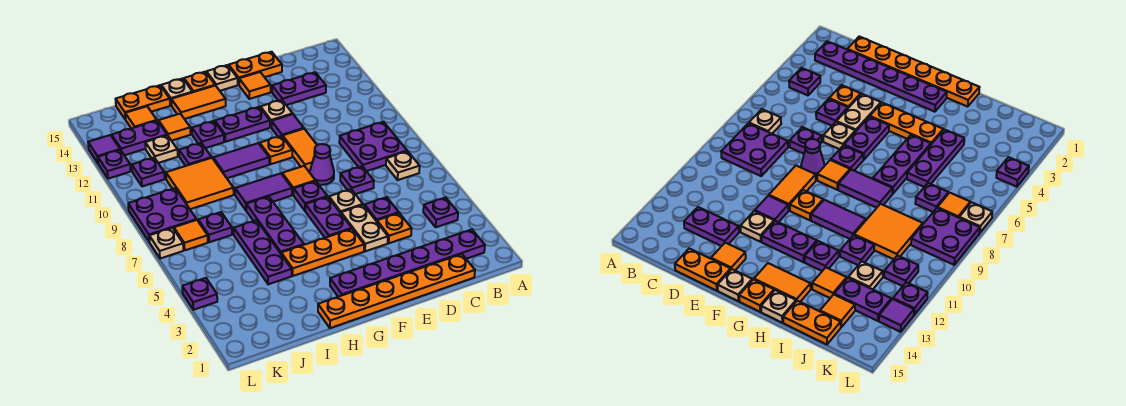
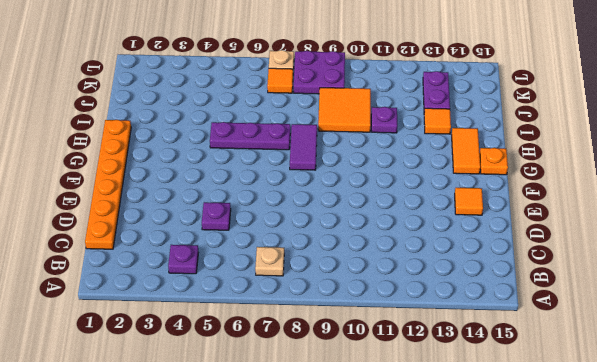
none -> purple 1x6 plate [330,230,485,297]
none -> purple 2x2 plate [339,122,407,171]
none -> purple 1x2 plate [272,72,326,105]
none -> orange 1x1 plate [377,213,412,243]

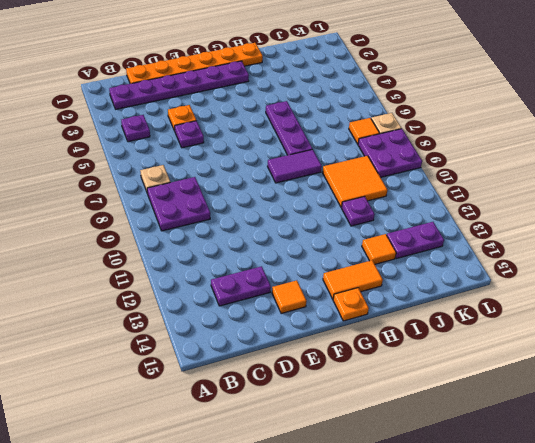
none -> purple 1x1 plate [340,166,374,194]
none -> orange 1x2 plate [229,52,282,85]
none -> tan 1x2 plate [341,205,388,251]
none -> tan 1x1 plate [329,189,363,213]

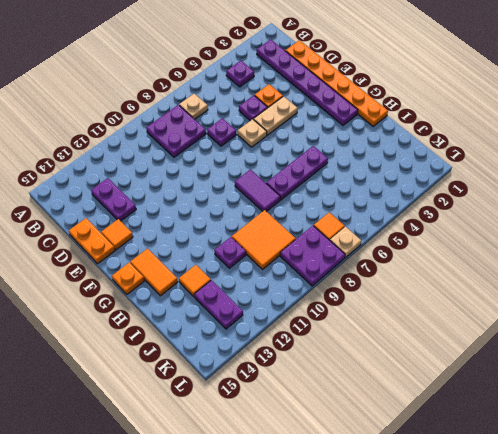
none -> purple 1x1 cone [310,144,334,185]
none -> orange 1x2 tile [283,129,317,171]
none -> purple 1x1 tile [272,114,304,137]
none -> tan 1x1 plate [261,100,293,127]

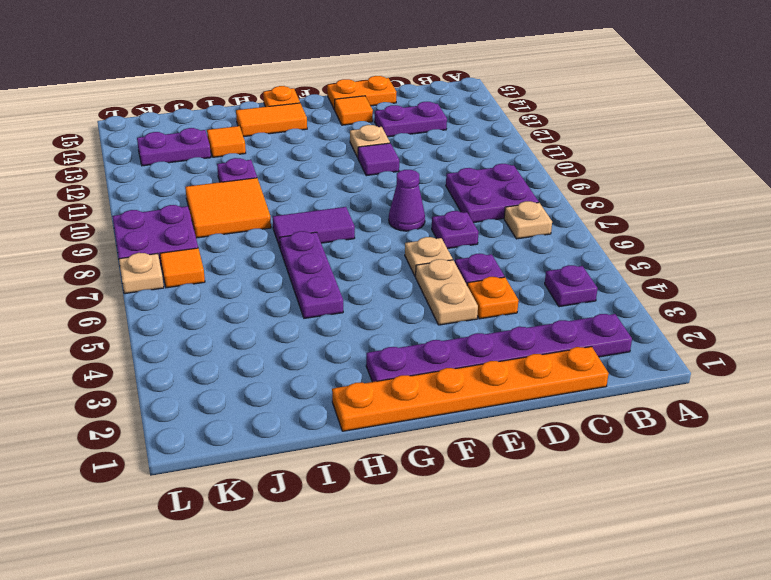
none -> orange 1x2 tile [283,129,317,171]
none -> orange 1x3 plate [281,229,364,276]
none -> purple 1x2 plate [305,197,352,238]
none -> purple 1x1 plate [294,181,327,210]

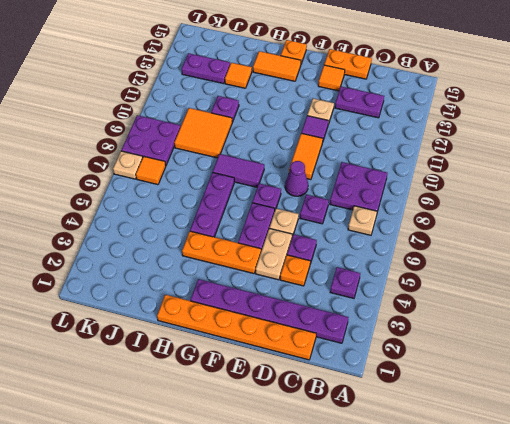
none -> orange 1x1 tile [282,166,315,195]
none -> orange 1x1 plate [260,136,292,164]
none -> purple 1x2 plate [215,107,270,142]
none -> tan 1x1 plate [206,65,238,91]

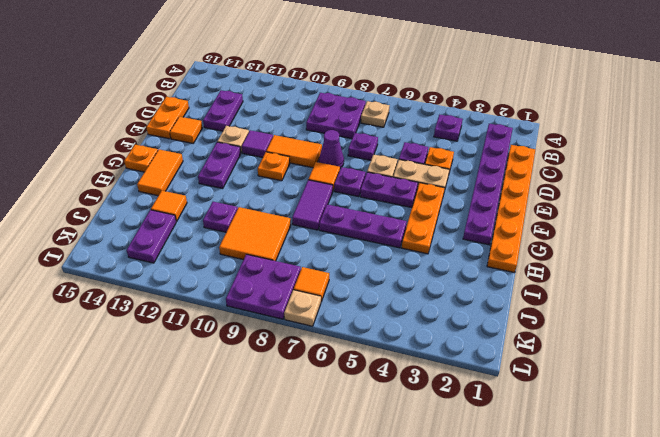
none -> tan 1x1 plate [206,65,238,91]
none -> purple 1x2 tile [213,143,269,178]
none -> purple 1x1 plate [192,121,224,148]
none -> tan 1x1 plate [161,78,192,106]

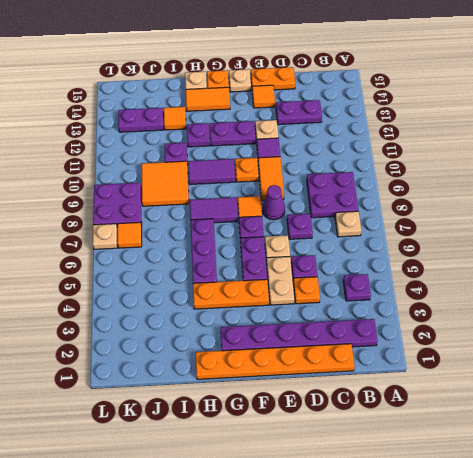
none -> purple 1x3 plate [234,220,292,284]
none -> orange 1x2 plate [116,85,170,119]
none -> purple 1x1 plate [198,212,232,242]
none -> tan 1x1 plate [145,135,178,163]

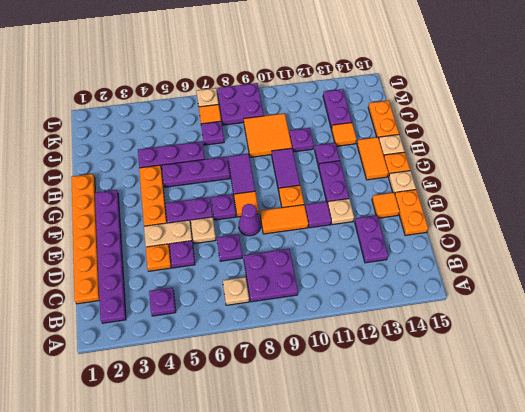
none -> tan 1x1 plate [145,135,178,163]
none -> orange 1x1 tile [125,106,157,128]
none -> purple 1x1 plate [132,158,165,186]
none -> purple 1x1 plate [182,278,217,310]

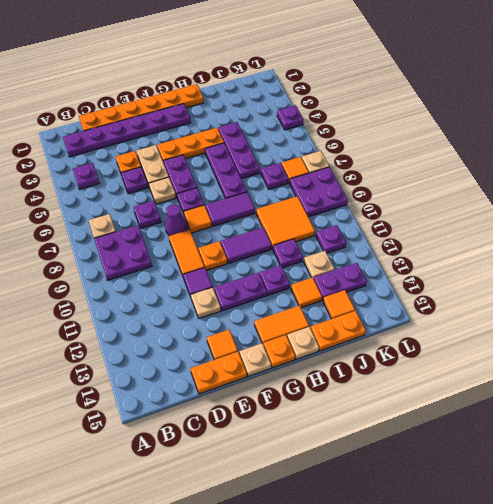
none -> purple 1x2 plate [272,72,326,105]
none -> purple 1x1 plate [98,150,131,179]
none -> purple 1x1 tile [88,135,120,163]

